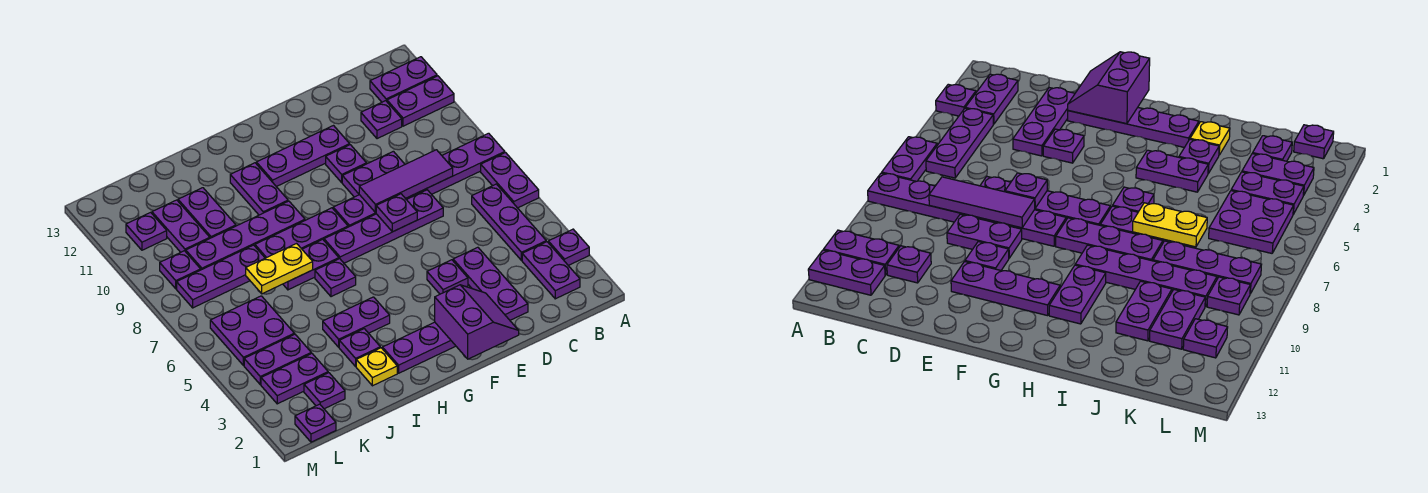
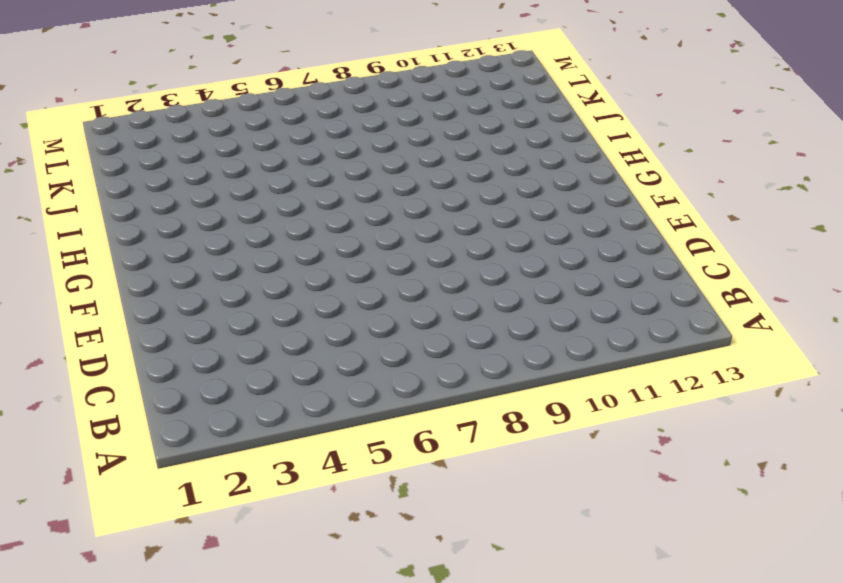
none -> purple 1x1 plate [548,229,589,265]
none -> purple 1x2 plate [481,153,539,208]
none -> purple 1x6 plate [333,133,505,227]
none -> purple 1x2 plate [387,76,454,126]

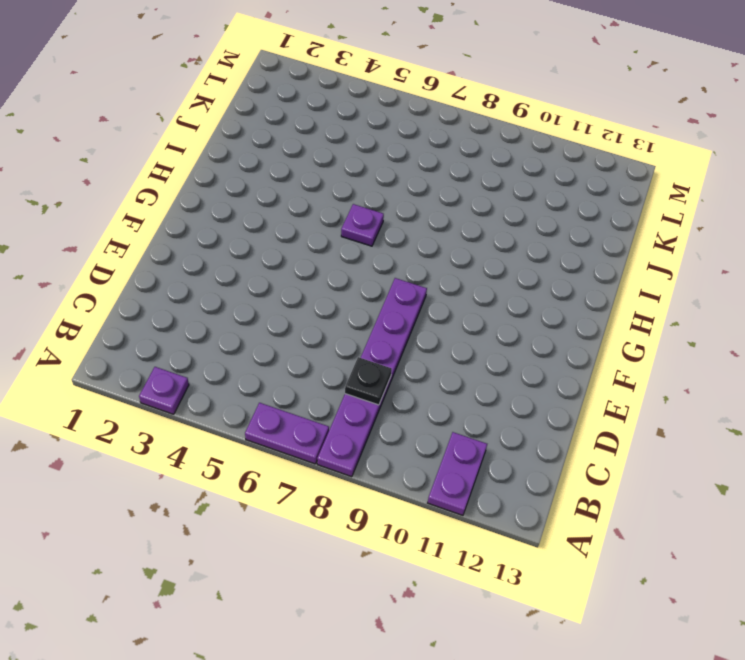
black 1x1 plate [345,357,392,405] -> purple 1x3 tile [359,150,453,213]
none -> purple 1x2 plate [370,57,437,102]
none -> purple 1x2 plate [522,242,580,299]
none -> purple 1x3 plate [472,184,546,260]
none -> purple 1x1 plate [361,101,402,139]

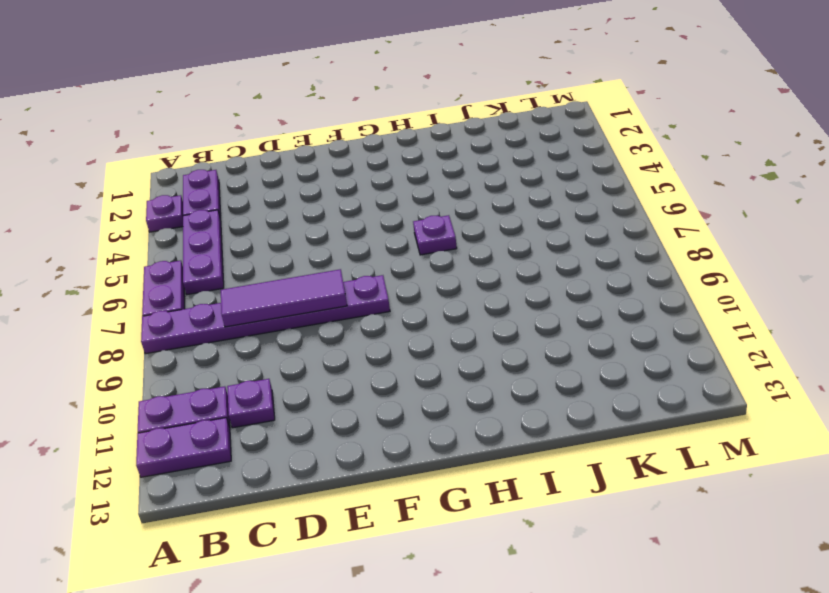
none -> purple 1x3 plate [453,247,528,320]
none -> purple 1x4 plate [324,190,443,263]
none -> purple 1x2 plate [342,151,405,197]
none -> purple 1x4 plate [382,322,455,373]

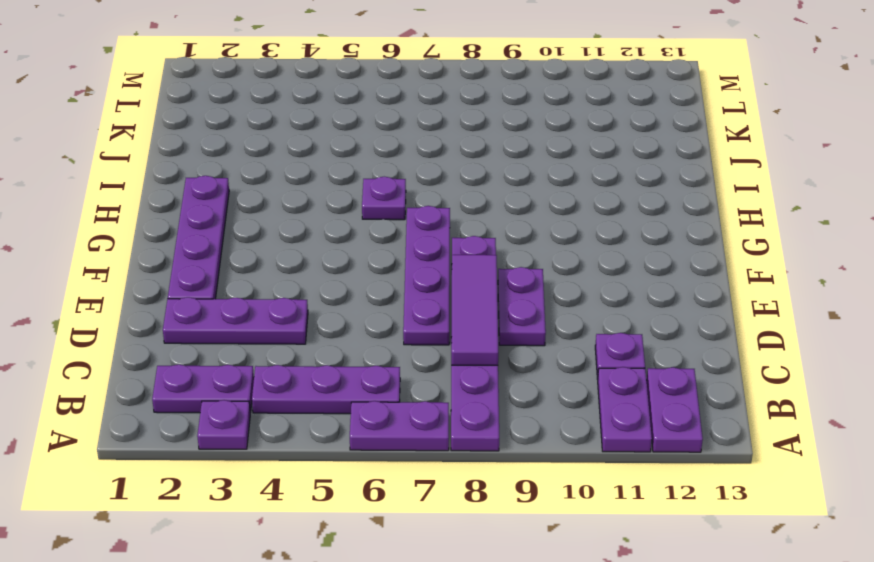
none -> purple 1x1 plate [427,260,468,294]
none -> purple 1x1 plate [326,145,367,182]
none -> purple 1x3 plate [256,126,350,187]
none -> purple 1x3 plate [255,208,348,258]

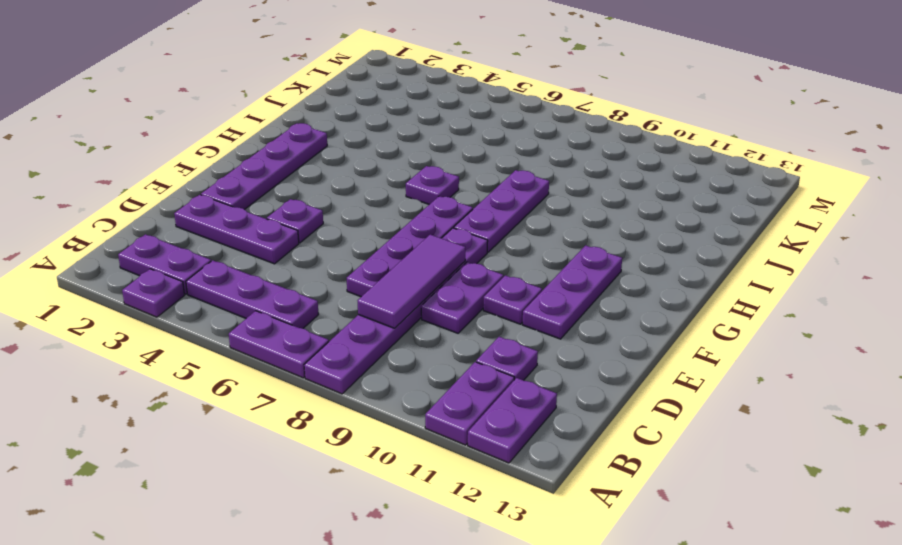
none -> purple 1x2 plate [323,297,390,347]
none -> purple 1x2 plate [283,239,339,290]
none -> purple 1x4 plate [186,201,305,270]
none -> purple 1x2 plate [230,163,288,215]

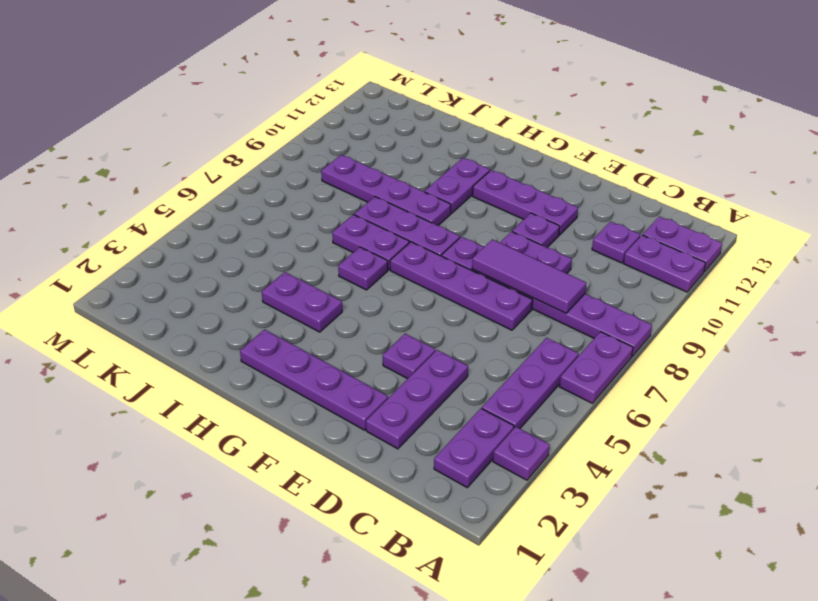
none -> yellow 1x1 plate [356,348,397,386]
none -> purple 1x1 plate [339,329,380,366]
none -> purple 1x3 plate [177,245,265,308]
none -> purple 1x2 plate [178,188,236,238]

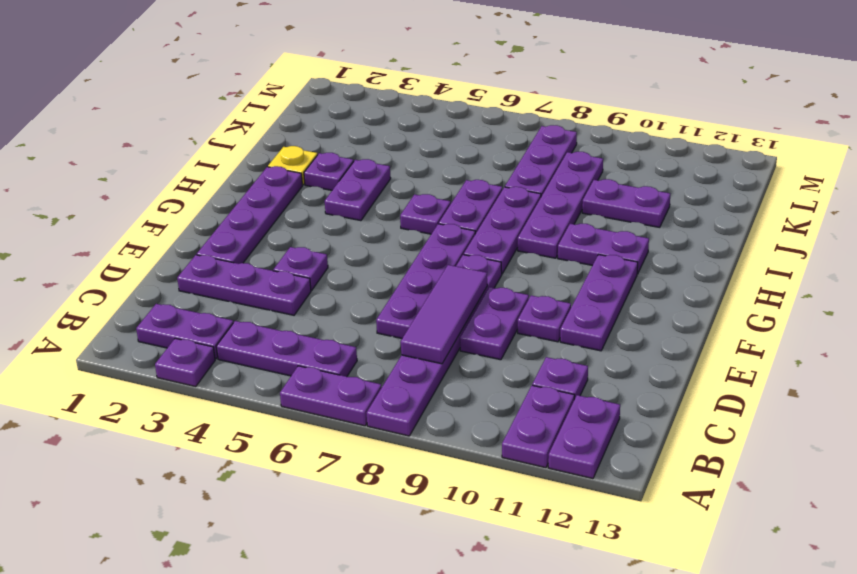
none -> purple 1x1 plate [304,373,345,409]
none -> purple 1x2 plate [261,353,328,404]
none -> purple 1x2 plate [244,334,311,385]
none -> purple 2x2 plate [210,296,294,365]

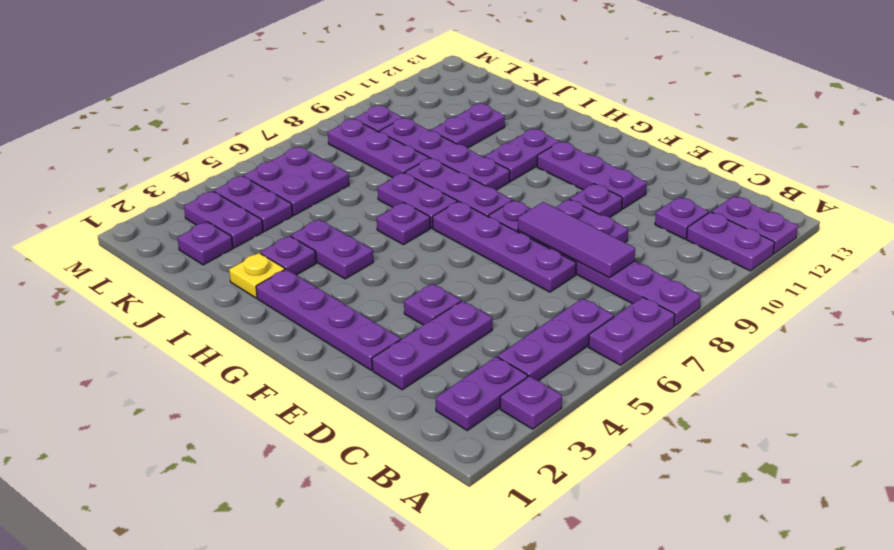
none -> purple 1x2 plate [152,200,210,252]
none -> purple 1x1 plate [295,404,336,442]
none -> purple 1x1 plate [126,212,167,250]
none -> purple 2x2 slope [435,285,519,359]

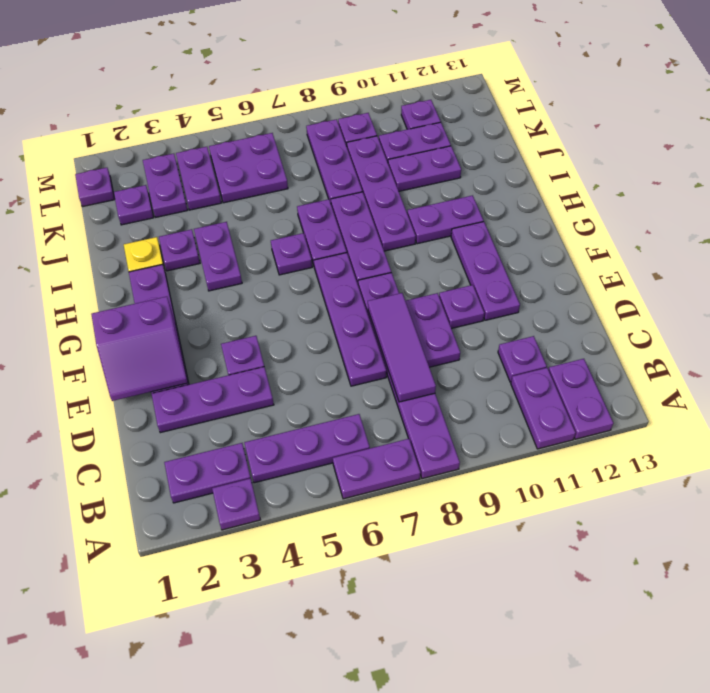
none -> purple 1x1 plate [376,194,417,232]
none -> yellow 1x2 plate [246,243,313,294]

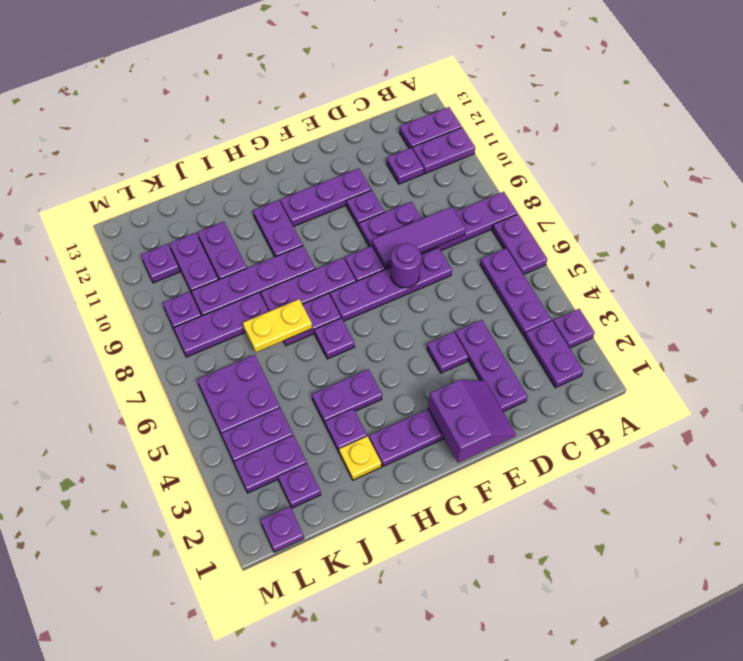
purple 1x1 round brick [391,243,421,288] -> purple 1x1 plate [376,194,417,232]

